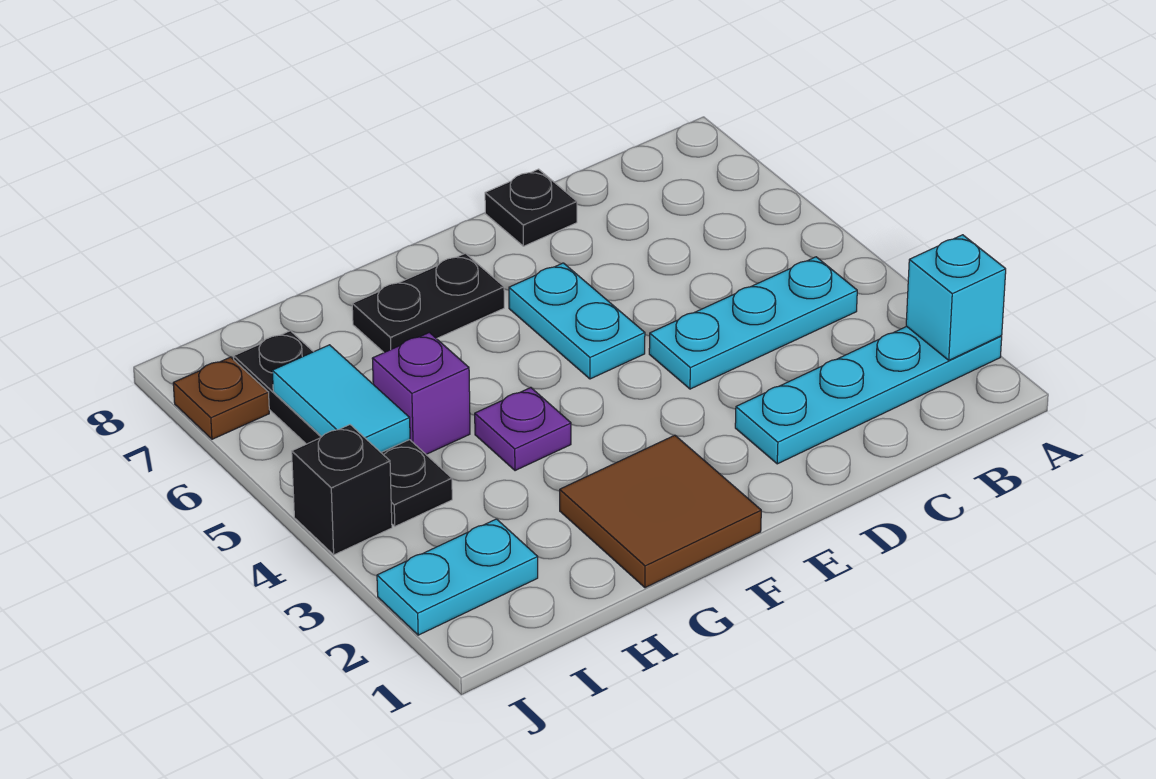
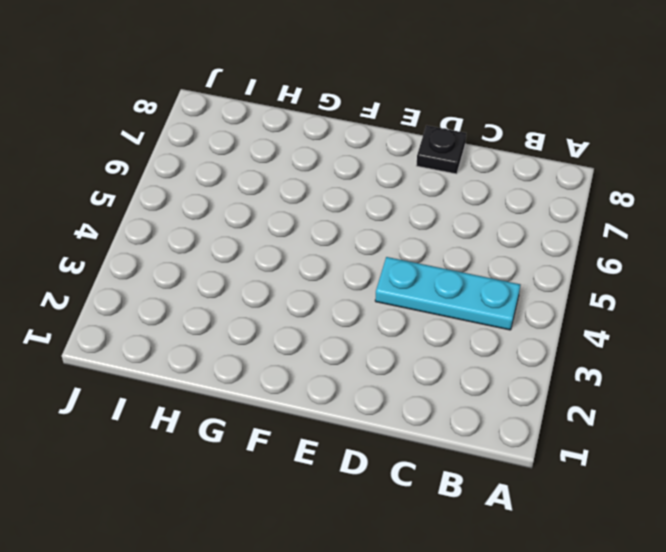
none -> cyan 1x4 plate [735,326,1002,464]
none -> cyan 1x2 plate [509,263,645,379]
none -> brown 2x2 tile [560,435,761,588]

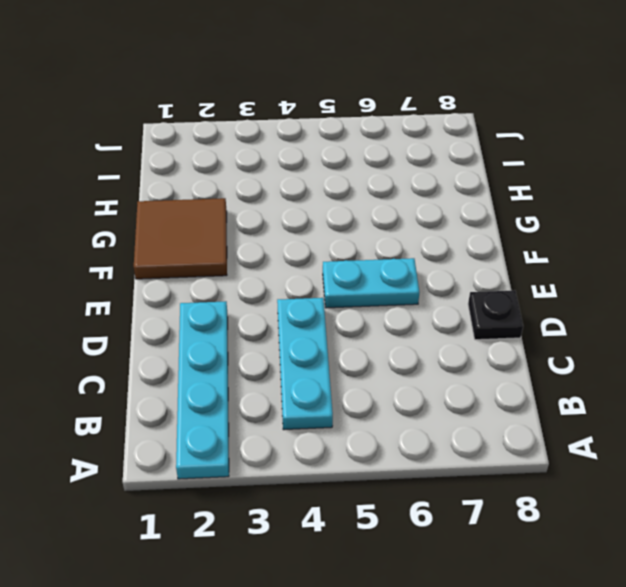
none -> black 1x2 plate [352,253,504,353]
none -> purple 1x1 plate [475,388,571,471]
none -> purple 1x1 brick [372,333,470,454]

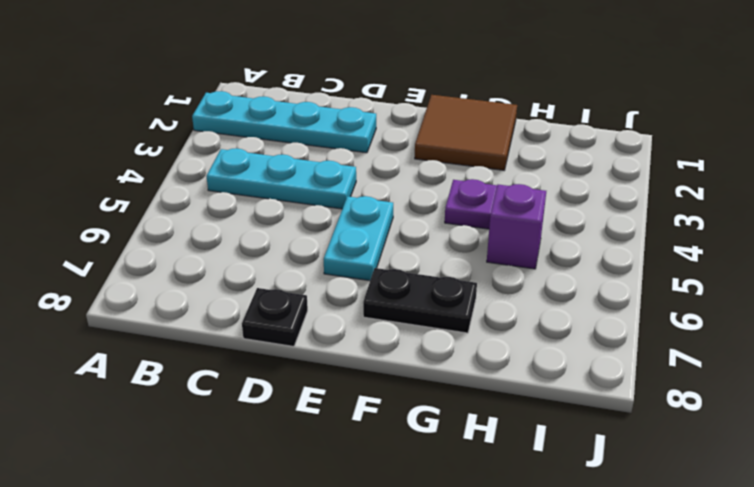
none -> cyan 1x2 plate [377,519,538,635]
none -> black 1x4 plate [234,331,452,526]
none -> black 1x1 brick [292,425,392,555]

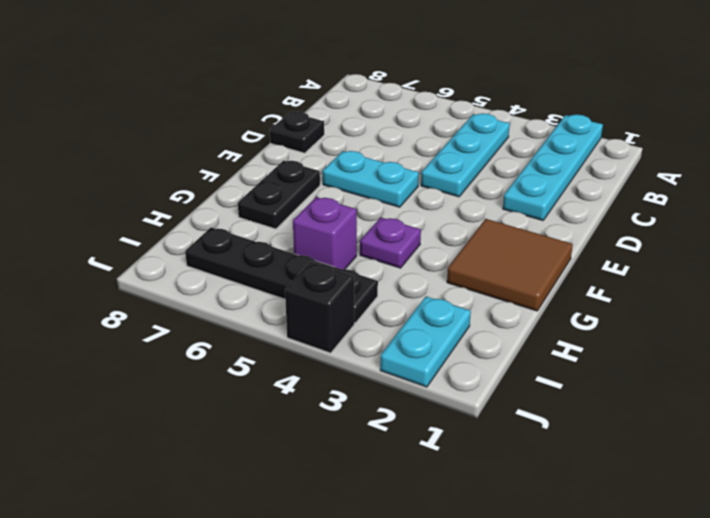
none -> brown 1x1 plate [173,357,269,439]
none -> cyan 1x1 brick [906,235,1006,360]
none -> cyan 1x2 tile [272,345,410,452]

